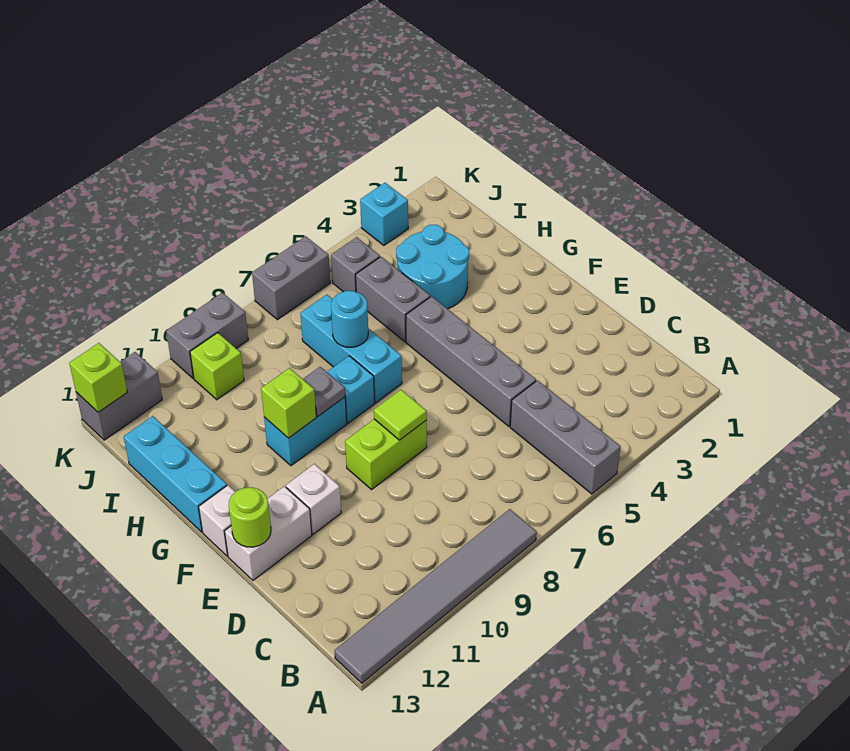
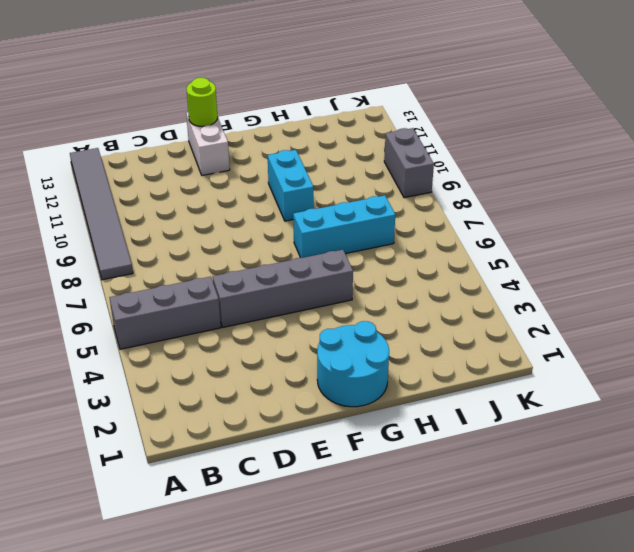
cyan 2x2 round brick [317,321,389,407] -> cyan 2x2 round brick moved to [396,225,469,309]
none -> lime 1x2 brick [345,419,427,490]
none -> white 1x1 brick [286,464,341,534]
none -> white 1x1 brick [199,485,235,556]

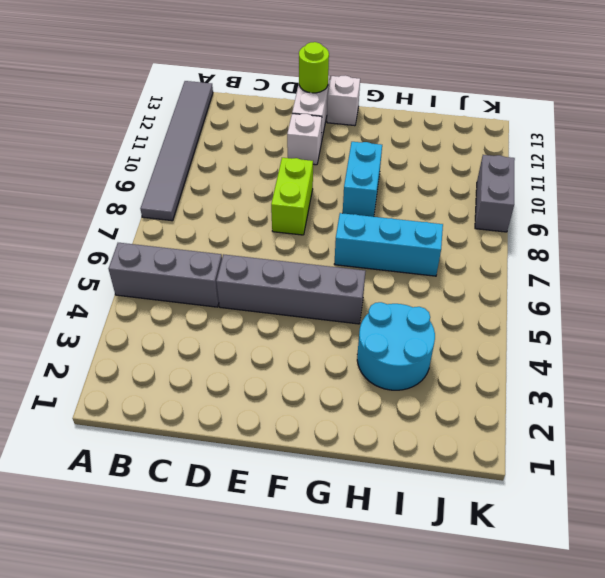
none -> cyan 1x1 brick [327,356,375,423]
none -> cyan 1x3 brick [124,416,227,532]
none -> grey 1x2 brick [356,257,430,342]

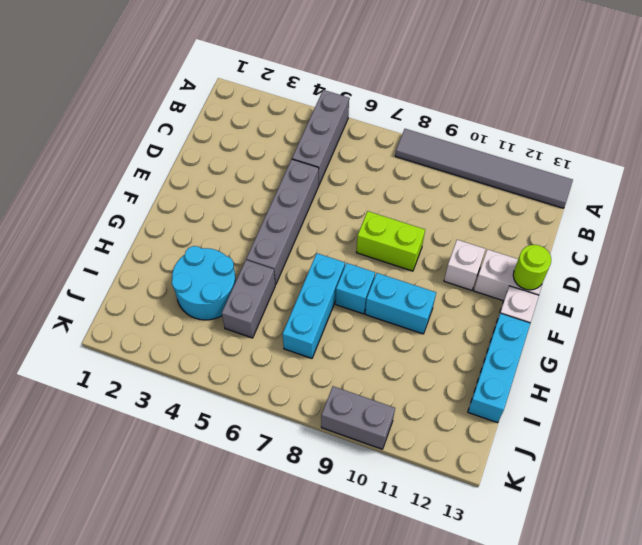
none -> grey 1x1 brick [331,237,380,292]
none -> lime 1x1 brick [190,333,244,400]
none -> cyan 1x1 brick [360,183,408,245]

